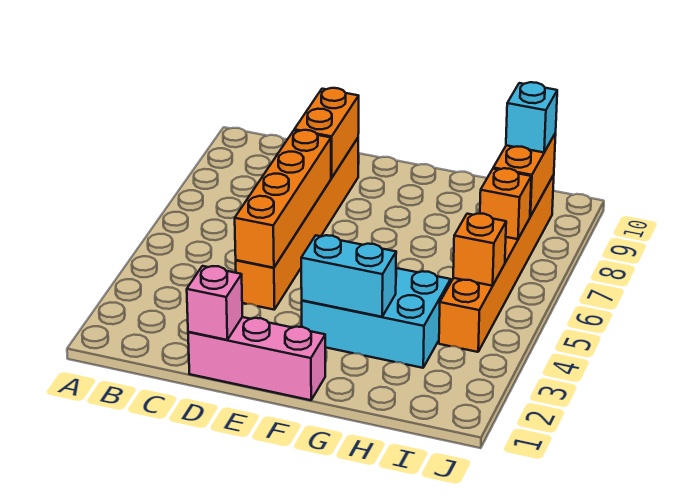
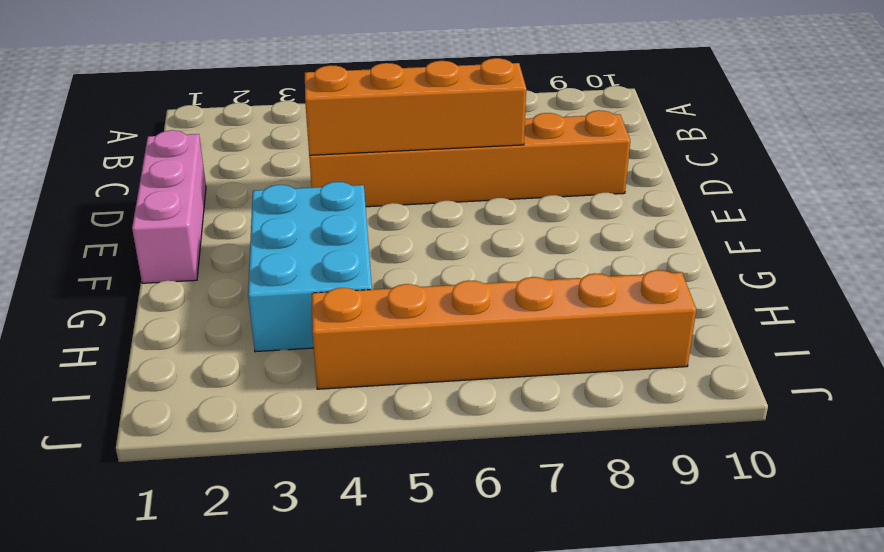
none -> pink 1x1 brick [187,266,242,340]
none -> orange 1x2 brick [294,88,359,178]
none -> cyan 1x2 brick [301,235,396,317]

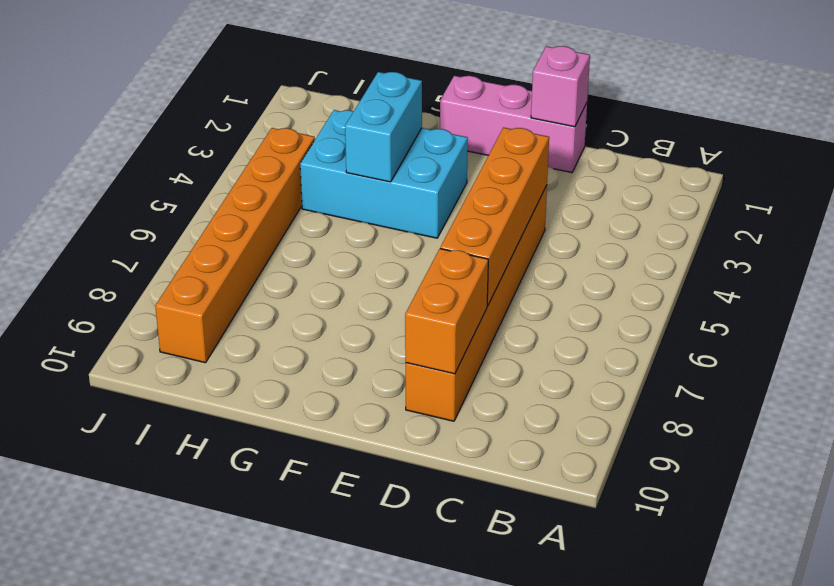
cyan 1x2 brick [345,72,422,182] -> cyan 1x2 brick turned to [301,235,396,317]
none -> orange 1x1 brick [453,214,506,286]
none -> orange 1x1 brick [480,168,531,239]
none -> orange 1x2 brick [493,133,556,216]

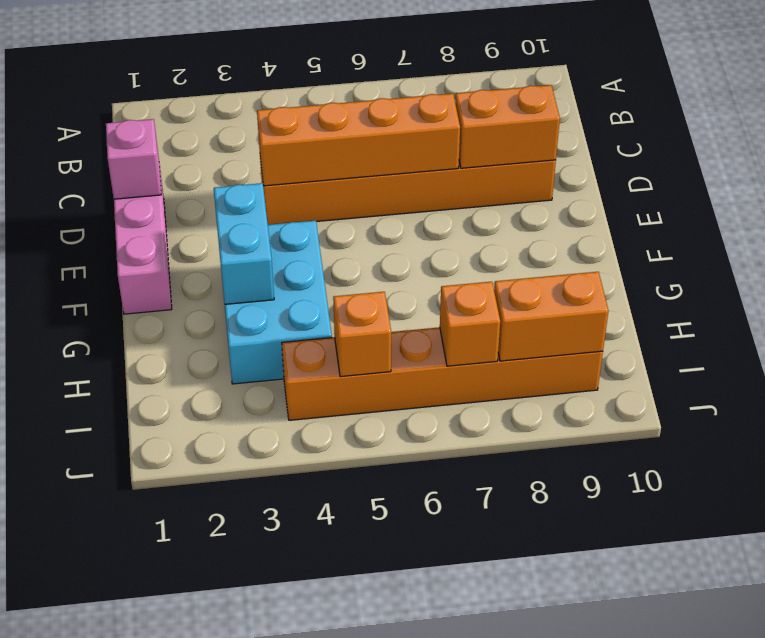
none -> cyan 1x1 brick [506,82,557,152]

